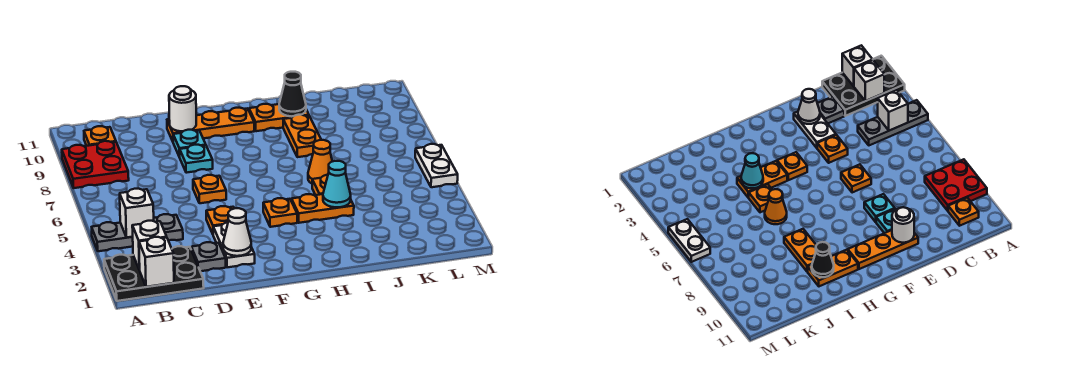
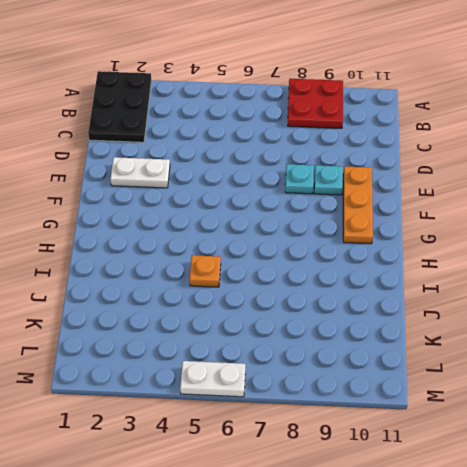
none -> grey 1x3 plate [92,214,183,251]
none -> orange 1x1 plate [84,126,116,146]
none -> grey 1x1 plate [191,242,226,271]

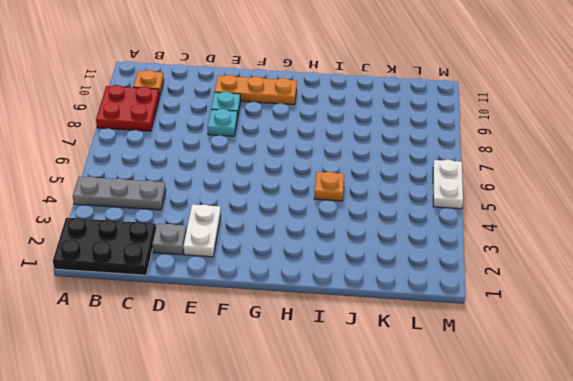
none -> orange 1x1 plate [206,206,234,234]
none -> orange 1x1 plate [193,175,226,203]
none -> orange 1x1 plate [263,198,297,227]

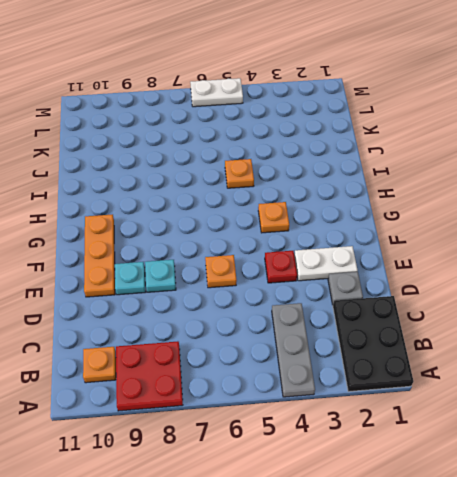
red 1x1 plate [265,251,297,283] -> orange 1x1 plate [206,206,234,234]
none -> orange 1x2 plate [292,194,354,223]
none -> orange 1x2 plate [249,104,309,131]
none -> orange 1x1 cone [308,140,332,183]

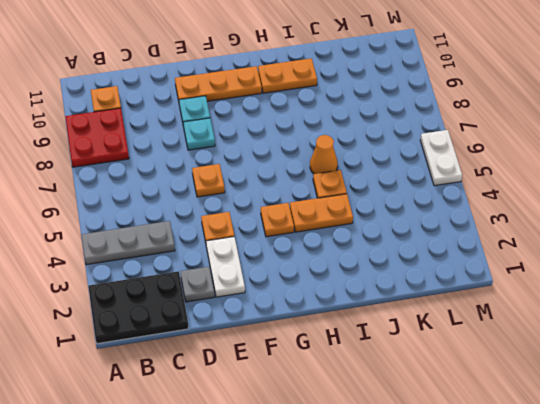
none -> orange 1x2 plate [283,115,321,157]
none -> white 1x1 brick [139,237,174,287]
none -> white 1x1 brick [132,221,167,270]

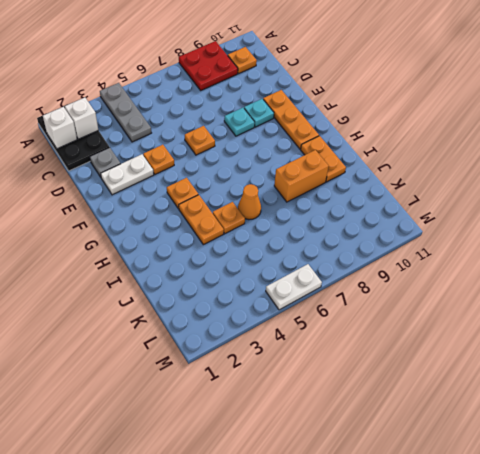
orange 1x2 brick [274,150,329,202] -> orange 1x2 plate [283,115,321,157]
none -> white 1x1 brick [120,189,154,238]
none -> white 1x1 cone [223,208,251,256]
none -> white 1x1 round brick [169,86,196,131]

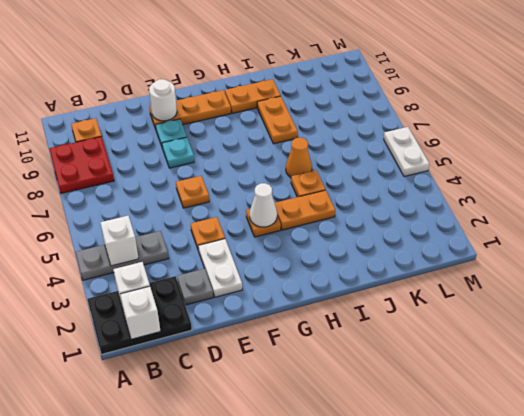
white 1x1 cone [250,183,277,227] -> white 1x1 cone moved to [223,208,251,256]
none -> cyan 1x1 cone [323,161,351,207]
none -> black 1x1 cone [279,72,306,116]

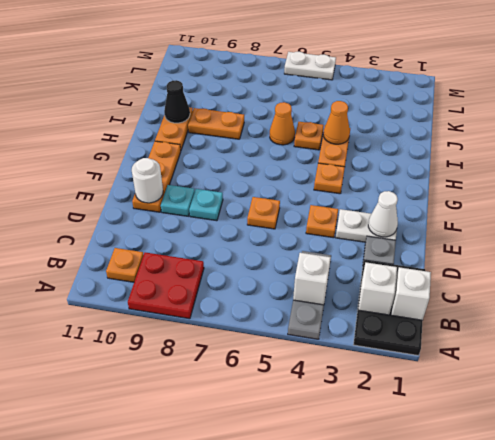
orange 1x1 cone [323,101,350,144] -> cyan 1x1 cone [323,161,351,207]

